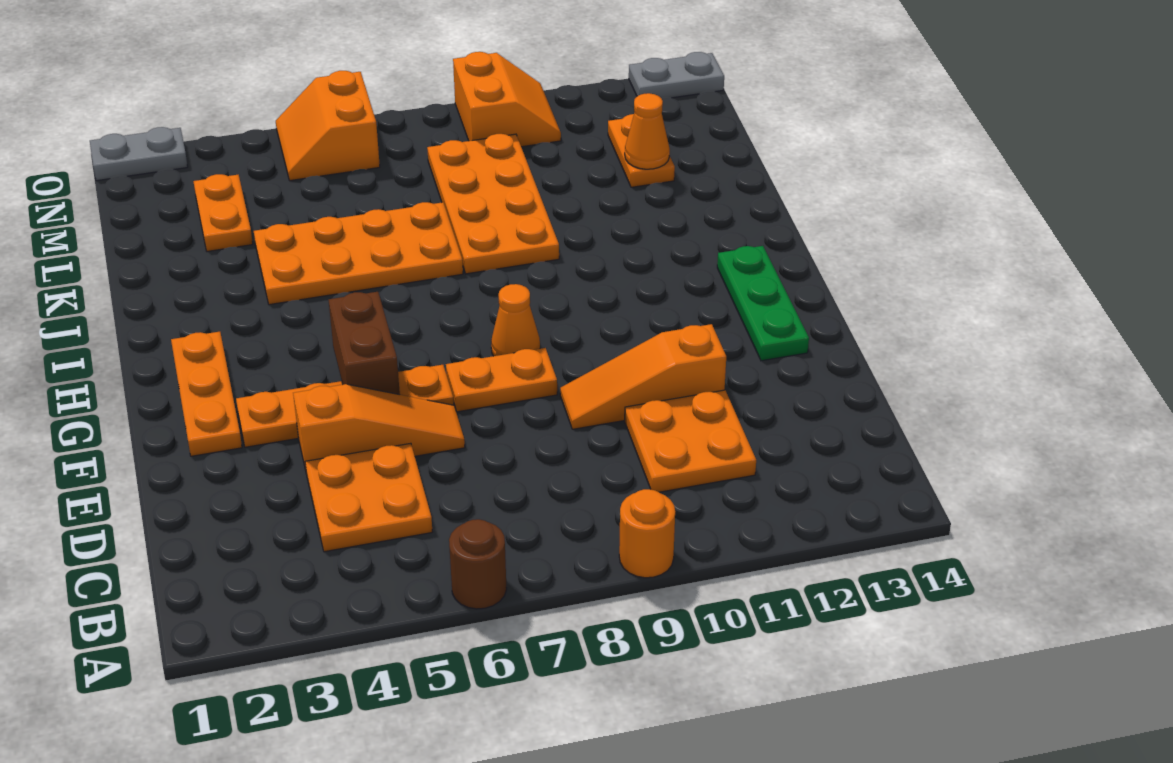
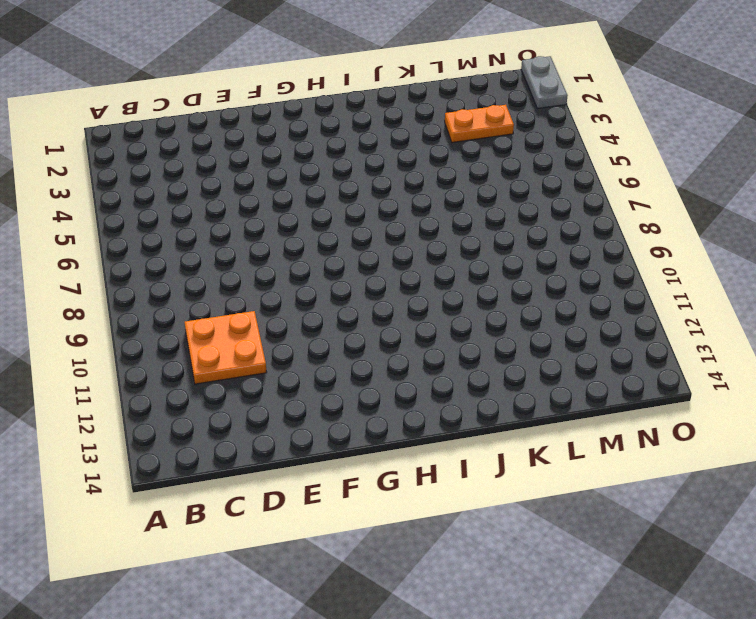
none -> brown 1x1 round brick [449,519,507,609]
none -> orange 1x1 round brick [619,489,675,578]
none -> orange 2x2 plate [305,443,432,552]

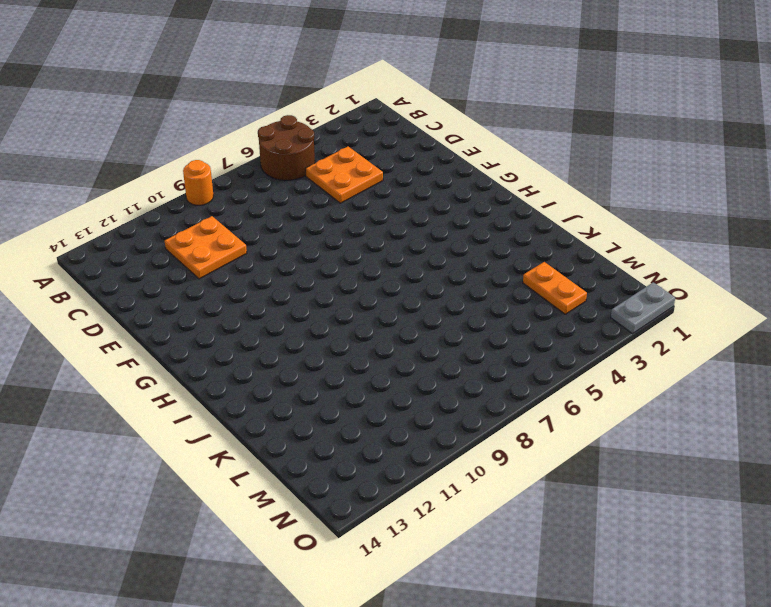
brown 2x2 round brick [258,115,315,180] -> brown 1x1 round brick [449,519,507,609]
none -> orange 1x3 slope [293,384,465,474]
none -> orange 1x3 slope [560,324,726,429]
none -> orange 1x3 plate [171,332,242,456]

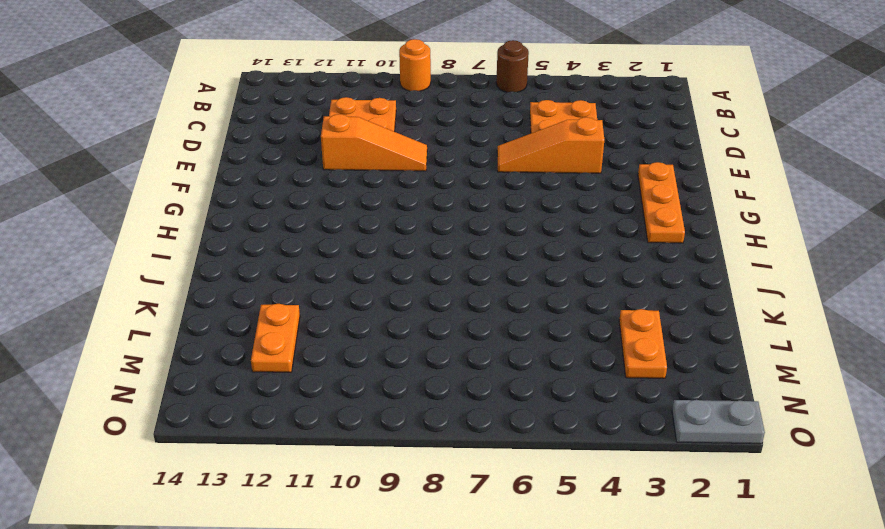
none -> orange 1x4 plate [236,365,454,447]
none -> orange 1x2 plate [446,348,557,412]
none -> green 1x3 plate [717,246,809,361]

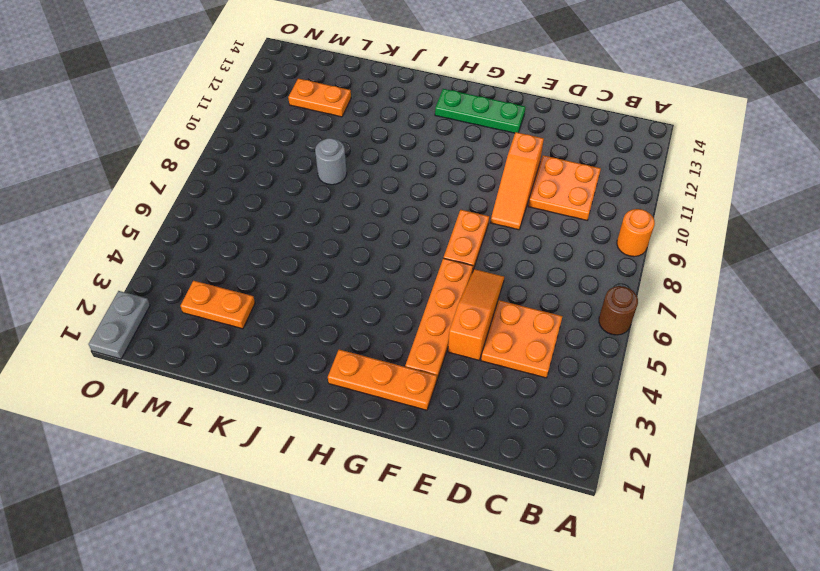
grey 1x1 round brick [315,138,347,185] -> orange 2x4 plate [427,134,559,274]
none -> orange 1x1 cone [491,284,540,356]
none -> orange 2x4 plate [254,202,463,305]
none -> orange 2x2 slope [276,71,380,181]

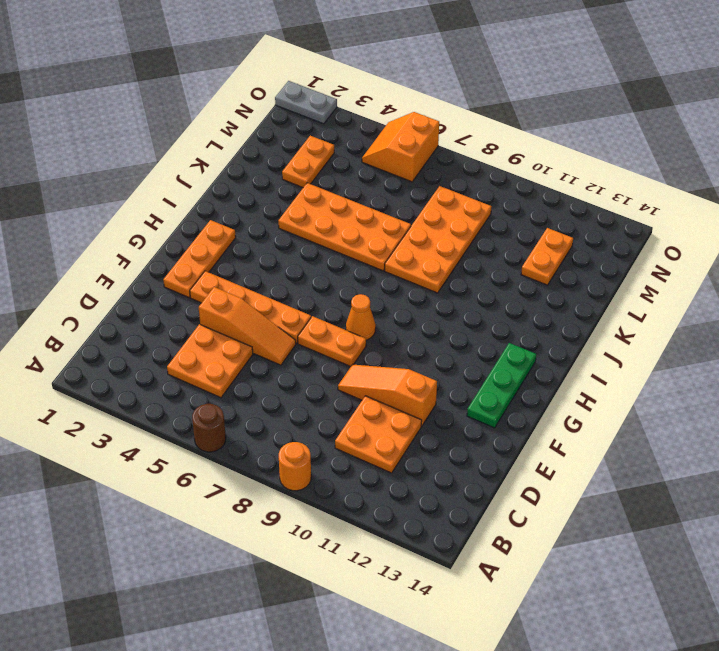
none -> orange 2x2 slope [453,52,561,147]
none -> grey 1x2 plate [629,52,724,98]
none -> brown 1x2 brick [329,292,400,395]

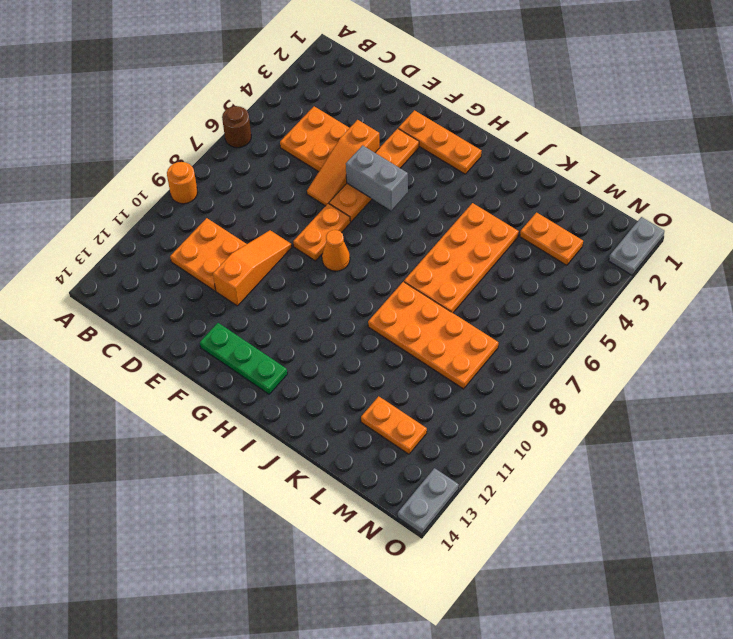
grey 1x2 brick [346,145,408,210] -> brown 1x2 brick [329,292,400,395]
none -> orange 2x2 slope [276,71,380,181]
none -> orange 2x2 slope [453,52,561,147]
none -> orange 1x1 cone [625,93,670,169]

